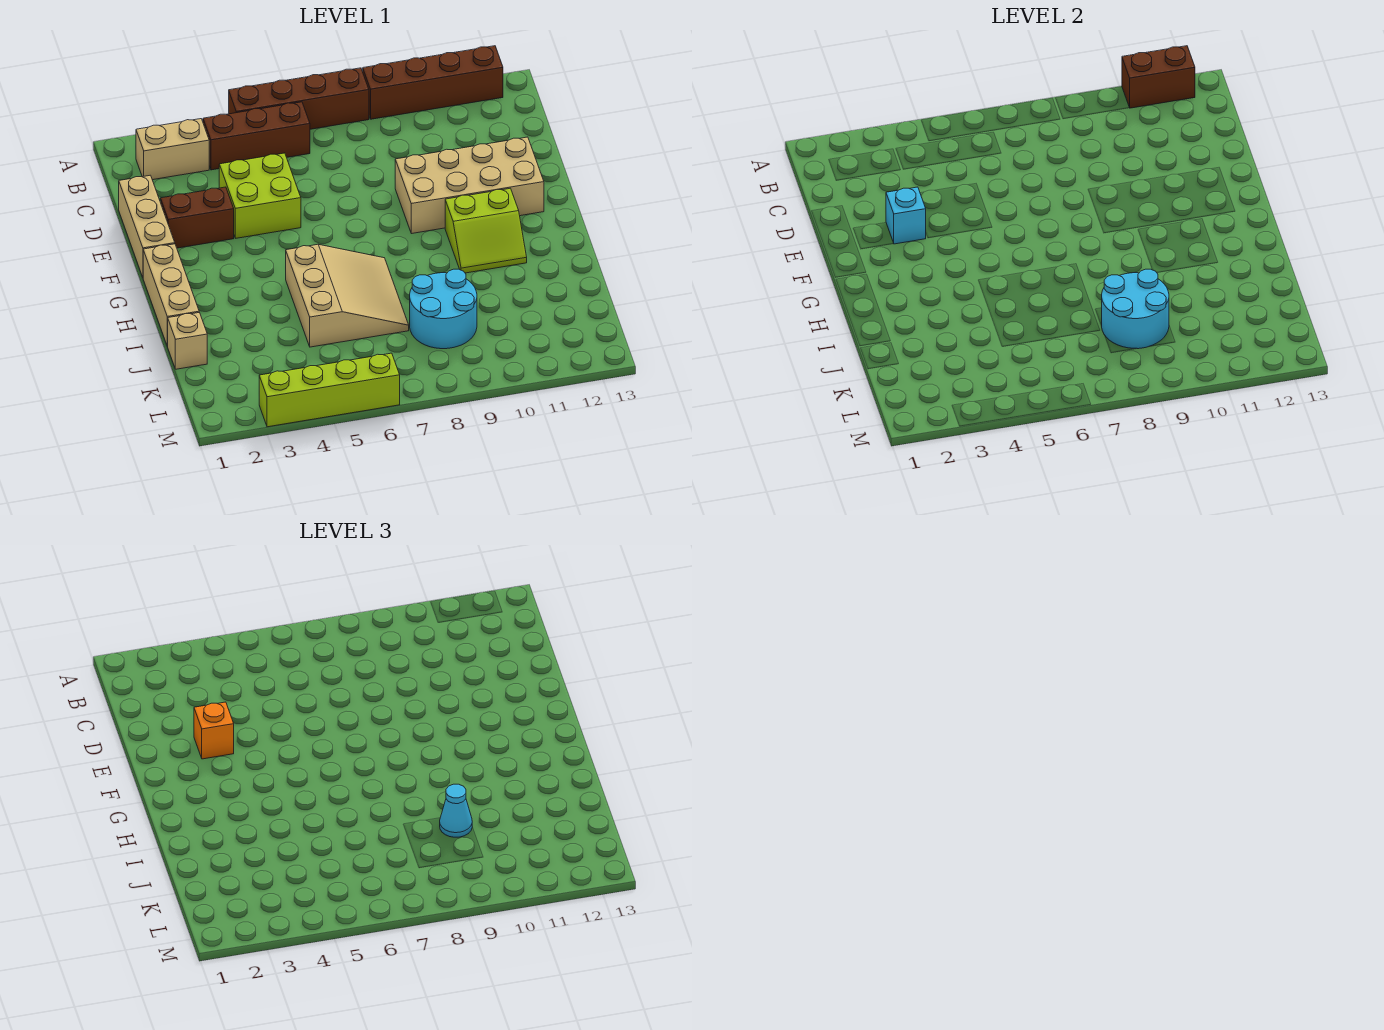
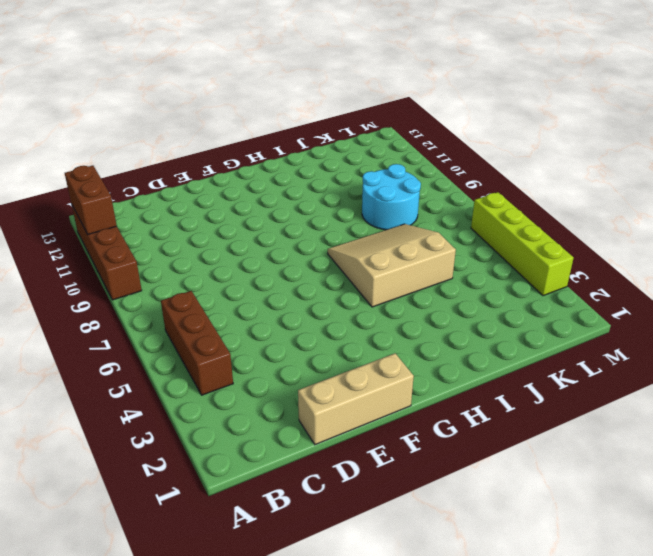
none -> brown 1x4 brick [229,68,369,129]
none -> tan 1x2 brick [136,119,209,180]
none -> lime 2x2 brick [219,153,301,238]

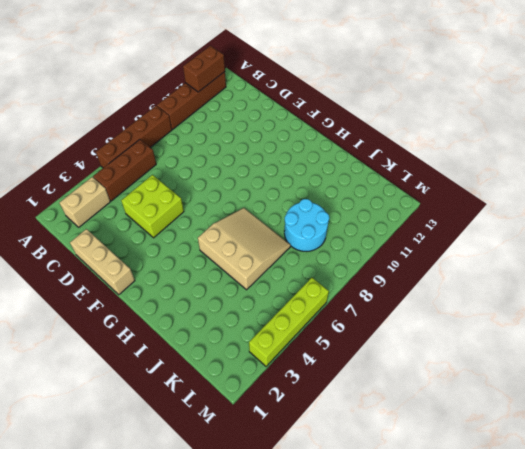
none -> brown 1x2 brick [160,187,234,248]
none -> tan 2x4 brick [395,137,544,234]
none -> tan 1x3 brick [143,244,199,346]

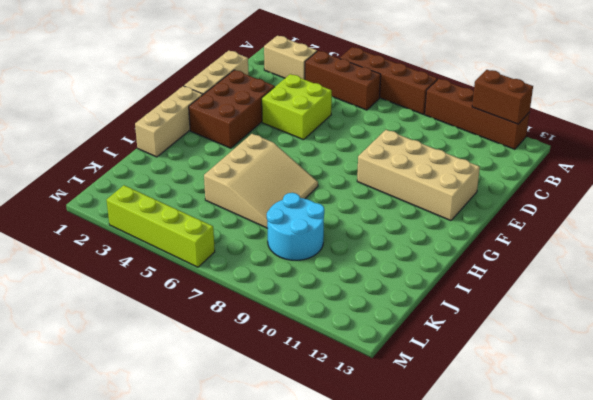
brown 2x3 brick [189,70,275,148] -> brown 1x2 brick [160,187,234,248]
none -> lime 2x2 slope [445,188,527,273]
none -> tan 1x1 brick [167,312,207,369]
none -> cyan 1x1 brick [886,187,926,244]

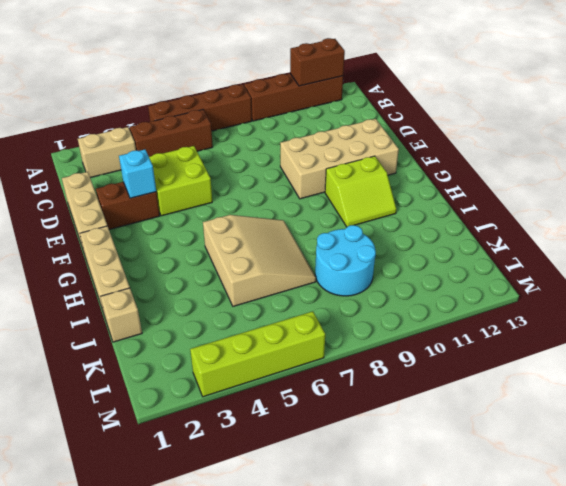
none -> cyan 2x2 round brick [1102,269,1169,349]
none -> orange 1x1 brick [194,702,234,759]
none -> cyan 1x1 cone [440,784,472,837]

